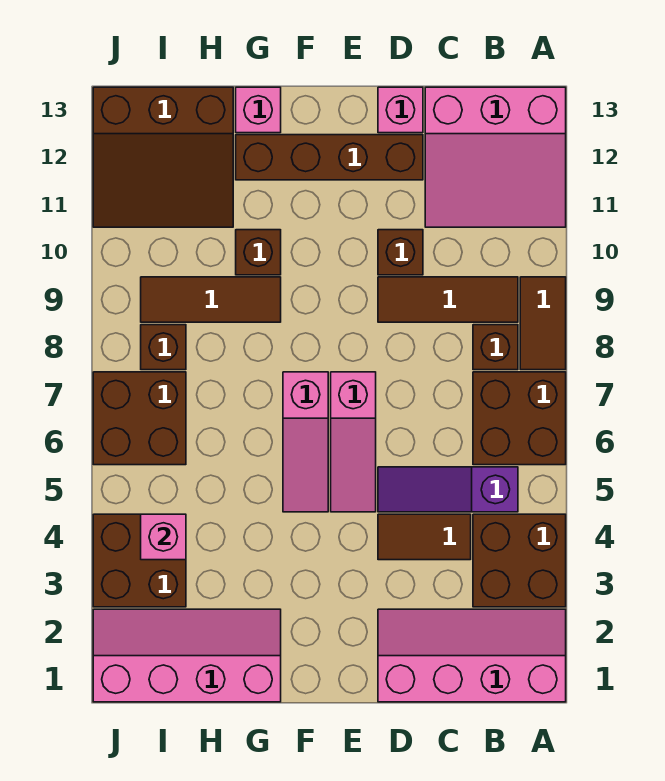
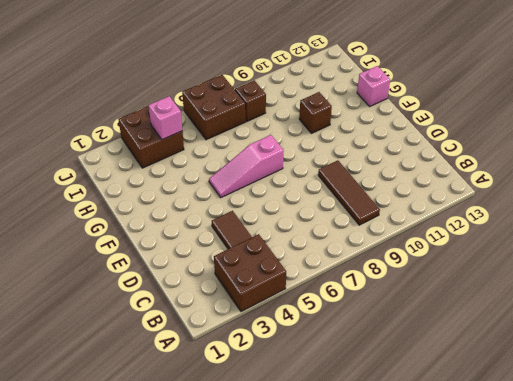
none -> pink 2x4 slope [378,609,566,702]
none -> brown 2x2 brick [473,372,566,465]
none -> brown 1x2 tile [520,277,566,370]

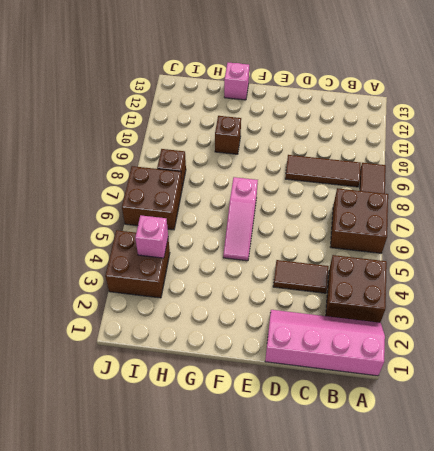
none -> pink 3x3 slope [425,87,566,227]
none -> purple 1x3 slope [378,467,518,512]
none -> brown 1x1 brick [473,325,518,370]

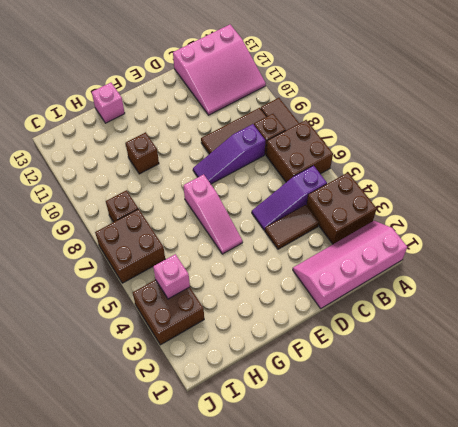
purple 1x3 slope [193,124,265,184] -> none
none -> brown 1x1 brick [378,230,423,275]
none -> brown 1x4 brick [236,135,423,180]
none -> pink 1x1 brick [378,87,423,133]

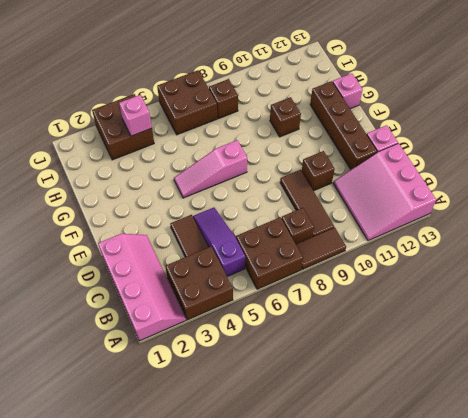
none -> pink 1x3 slope [331,372,376,512]
none -> pink 2x4 slope [93,609,281,702]
none -> brown 1x3 tile [141,277,281,322]

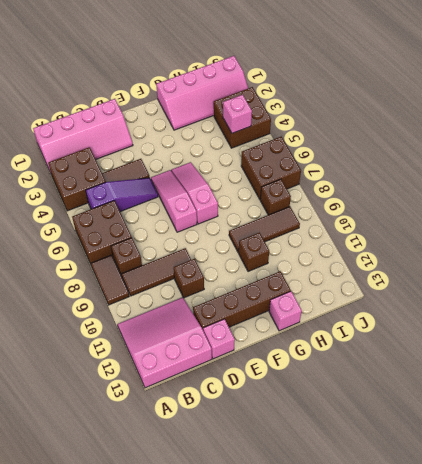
none -> brown 3x3 slope [93,87,233,227]

